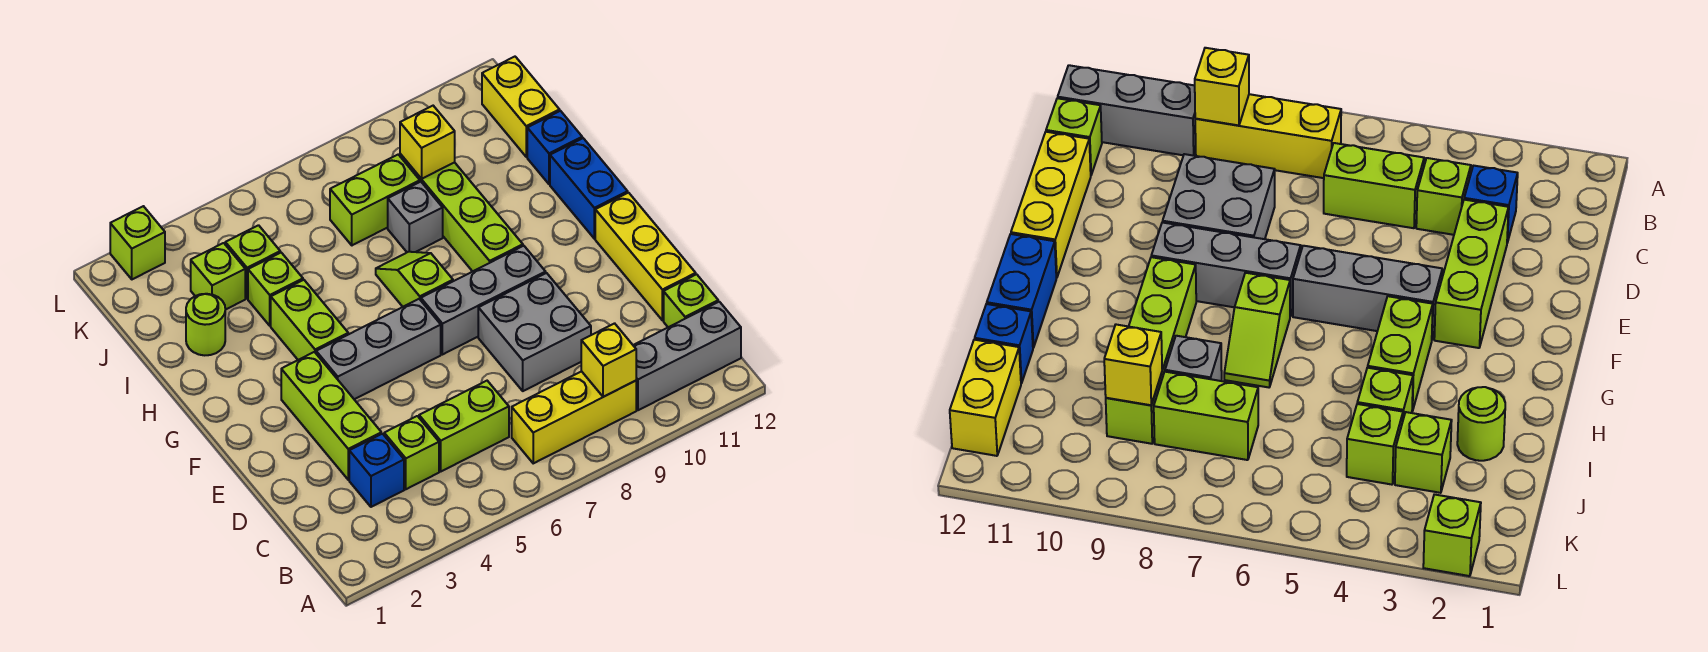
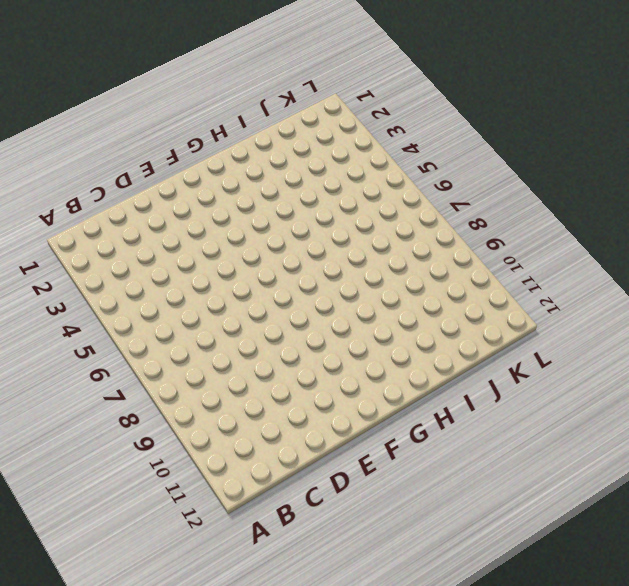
none -> yellow 1x3 brick [512,371,636,463]
none -> grey 1x3 brick [633,302,741,410]
none -> blue 1x1 brick [349,434,404,507]

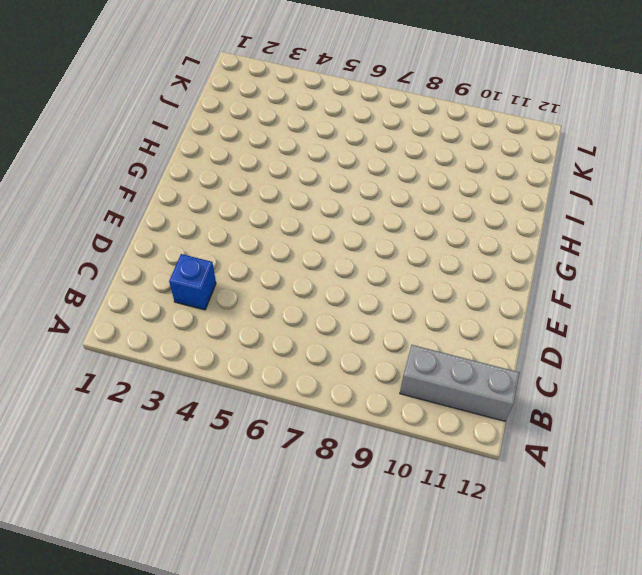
none -> yellow 1x3 brick [512,371,636,463]
none -> lime 1x1 brick [384,416,439,489]
none -> lime 1x2 brick [419,381,509,471]

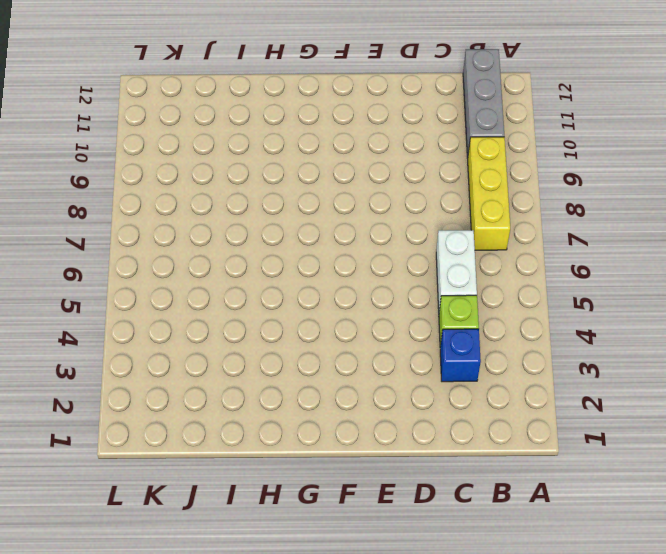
white 1x2 brick [436,230,477,310] -> lime 1x2 brick [419,381,509,471]
none -> lime 1x1 brick [664,274,718,327]
none -> lime 1x3 brick [281,352,381,480]
none -> grey 2x2 brick [478,273,591,391]

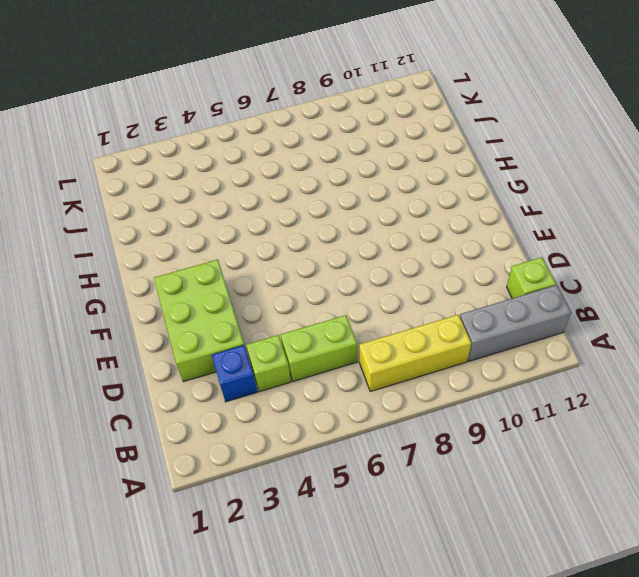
lime 2x3 brick [154,259,244,382] -> lime 1x3 brick [281,352,381,480]
none -> grey 2x2 brick [478,273,591,391]
none -> yellow 1x3 brick [595,193,696,320]
none -> grey 1x3 brick [316,299,441,399]

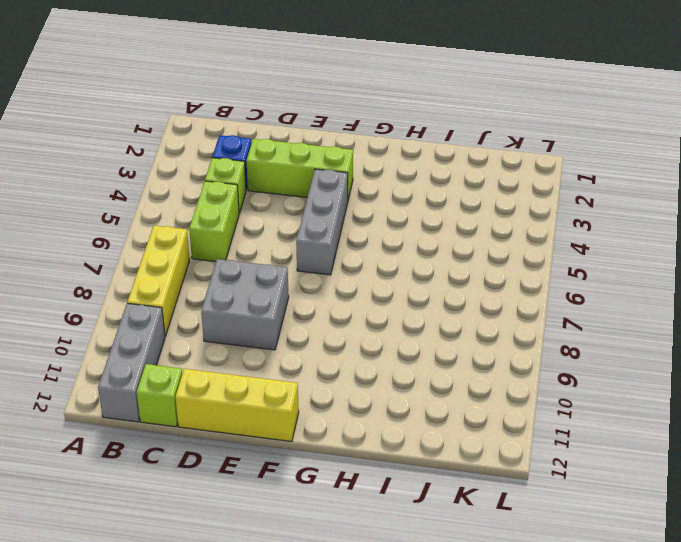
none -> grey 1x3 brick [421,246,546,355]
none -> lime 1x2 brick [271,280,348,360]
none -> lime 1x2 slope [376,252,453,307]

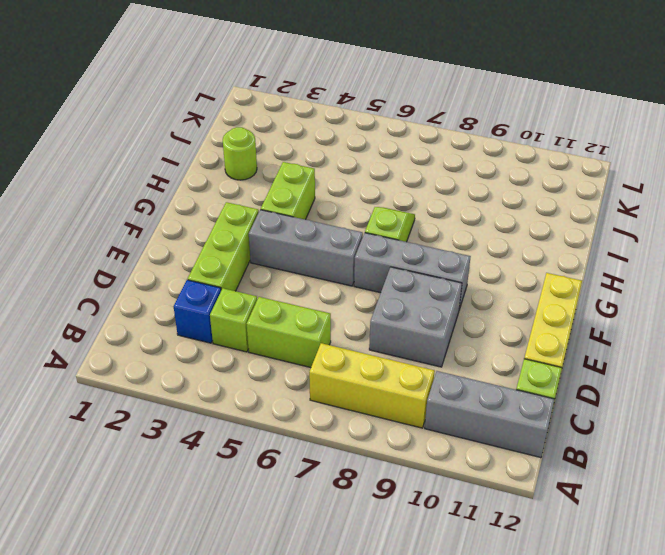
none -> lime 1x4 brick [400,154,523,271]
none -> blue 1x2 brick [550,138,628,239]
none -> lime 1x1 brick [248,253,303,326]

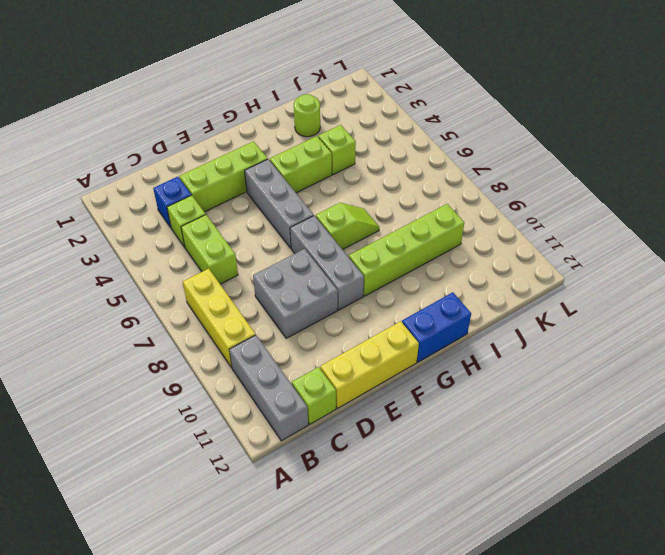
none -> grey 1x1 brick [388,182,443,252]
none -> blue 1x1 brick [527,111,582,184]
none -> lime 1x1 brick [191,243,245,310]

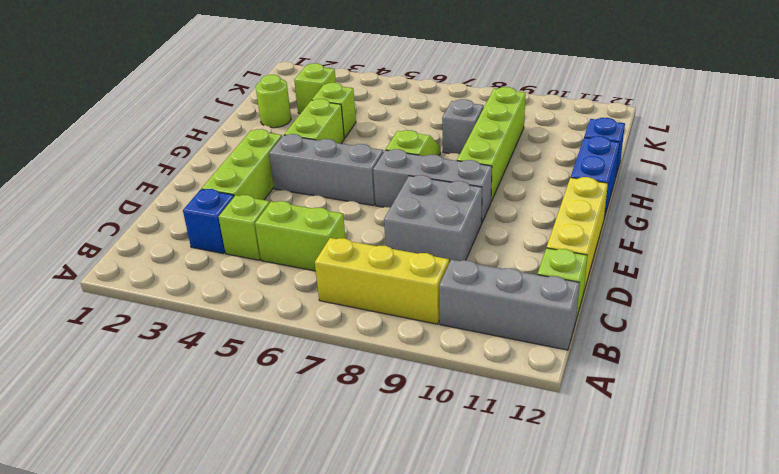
none -> lime 1x1 brick [225,225,280,299]
none -> lime 1x2 brick [330,155,420,245]
none -> yellow 1x2 brick [482,57,560,157]

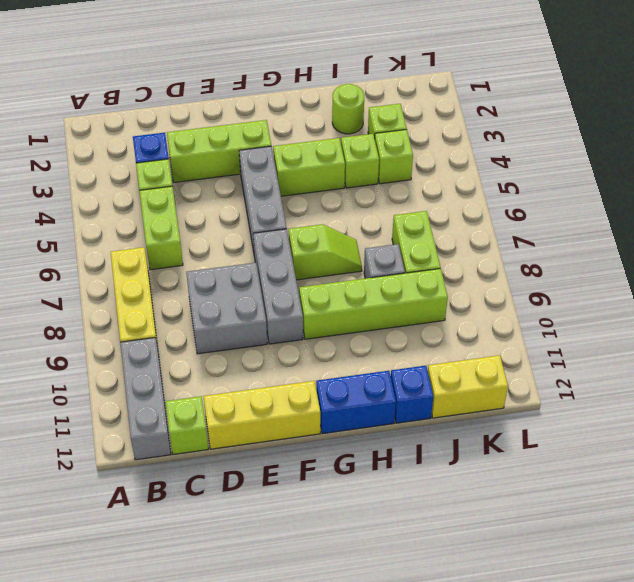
none -> lime 1x1 brick [110,206,165,279]
none -> yellow 1x1 brick [581,323,636,397]
none -> yellow 1x1 brick [400,106,455,179]

